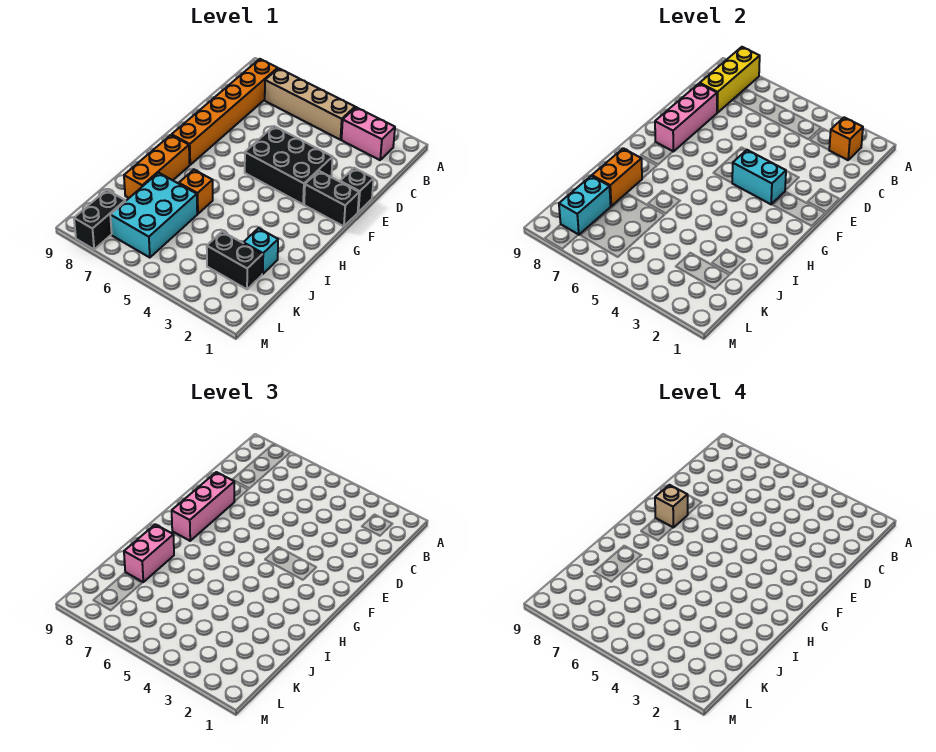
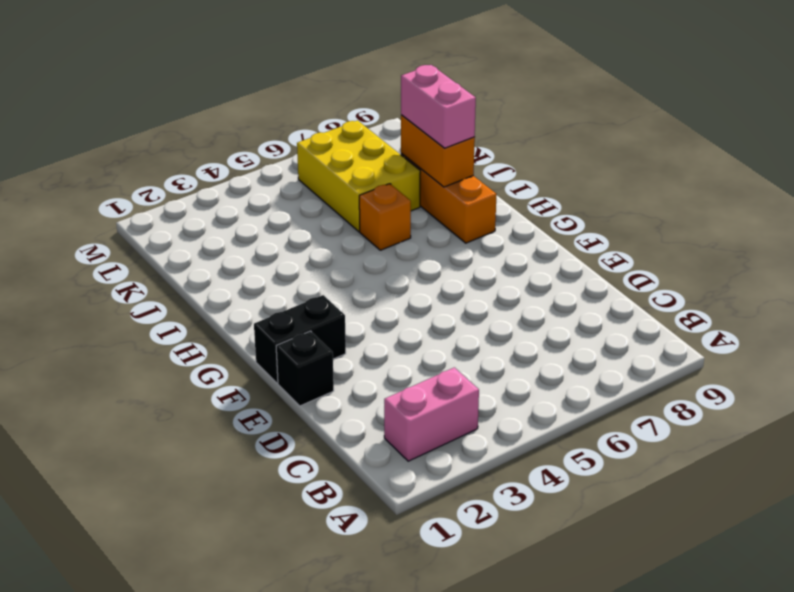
yellow 2x3 brick [297,120,420,232] -> cyan 2x3 brick [110,173,197,258]
none -> tan 1x4 brick [265,68,355,140]
none -> orange 1x6 brick [172,59,278,165]
none -> black 2x3 brick [245,126,333,204]

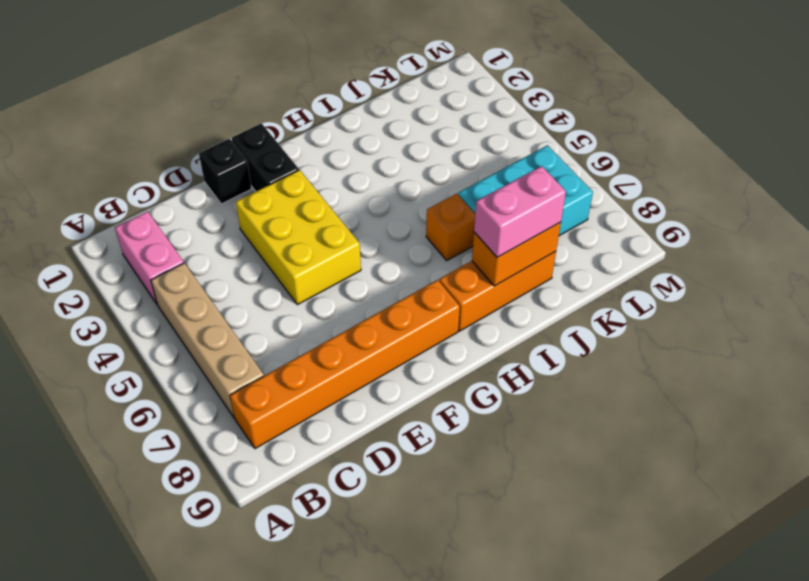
yellow 2x3 brick [236,170,361,305] -> black 2x3 brick [245,126,333,204]
none -> cyan 1x1 brick [243,228,278,274]
none -> black 1x2 brick [207,232,262,289]
none -> black 1x2 brick [74,190,125,249]

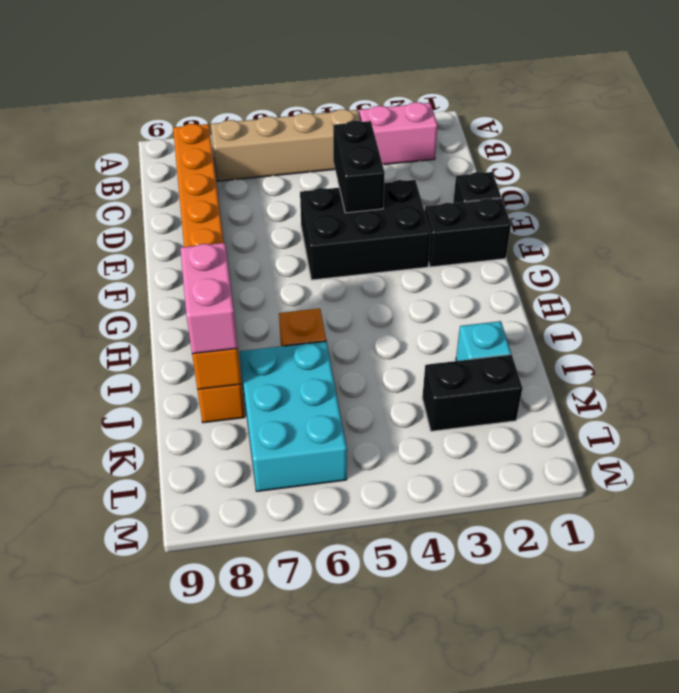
black 1x2 brick [333,121,385,213] -> black 1x2 brick moved to [74,190,125,249]
none -> yellow 1x3 brick [700,47,760,113]
none -> orange 1x1 brick [829,117,863,160]
none -> pink 1x3 brick [655,83,717,151]

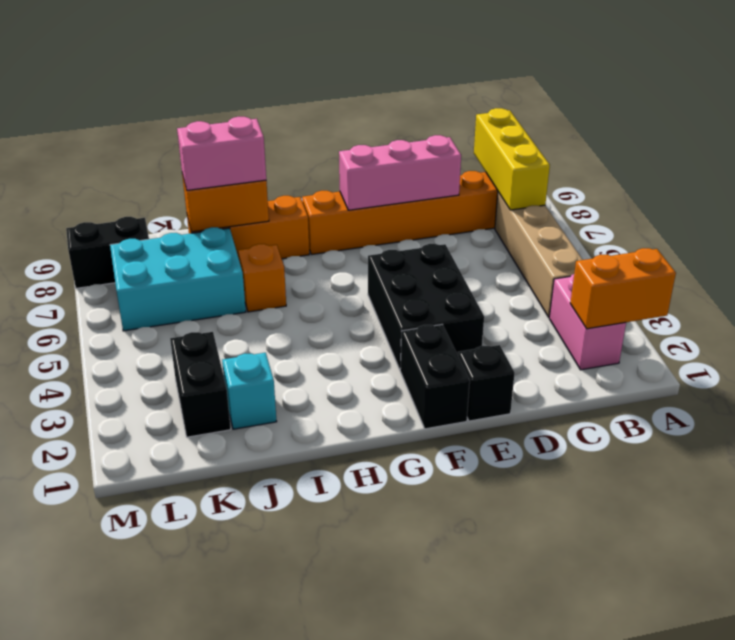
orange 1x2 brick [570,248,676,329] -> orange 1x1 brick [829,117,863,160]
yellow 1x3 brick [474,108,550,210] -> yellow 1x3 brick turned to [700,47,760,113]
none -> cyan 1x2 brick [732,150,786,204]
none -> cyan 1x2 brick [559,176,611,235]
none -> pink 1x3 brick [172,472,234,541]

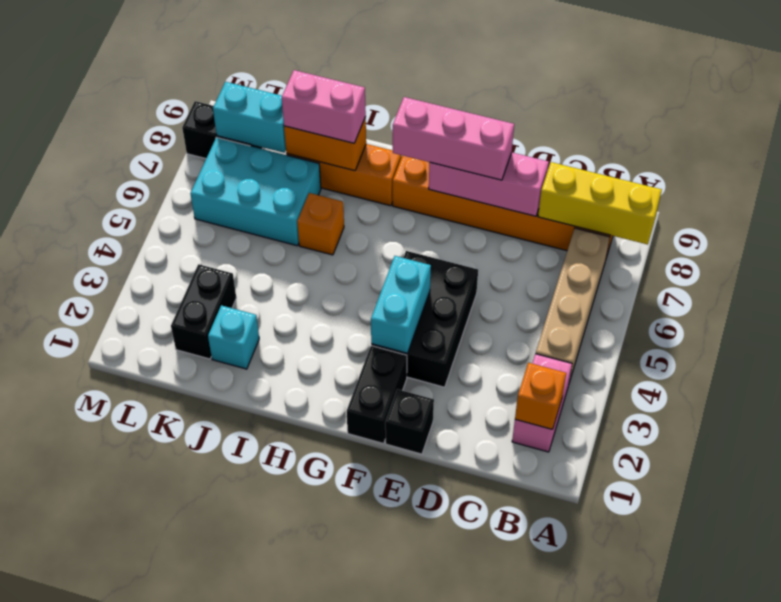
none -> tan 1x1 brick [655,485,688,527]

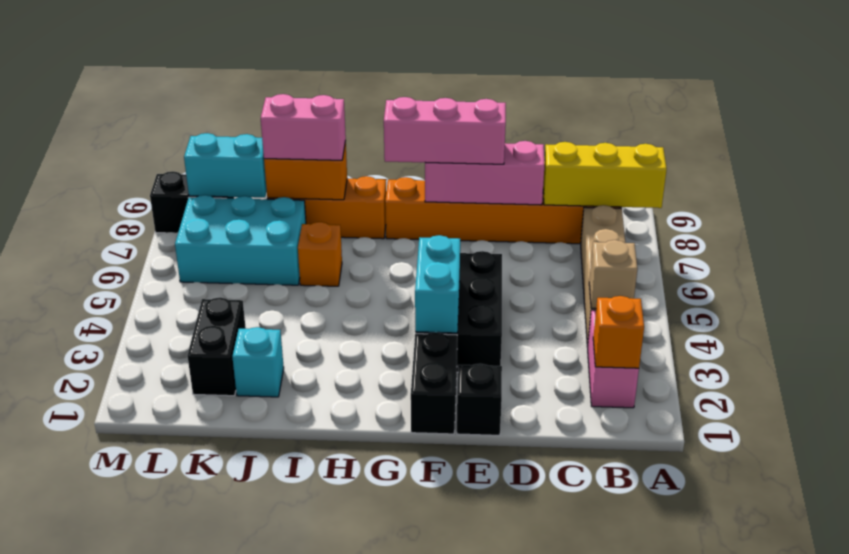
tan 1x1 brick [589,240,637,308] -> tan 1x1 brick moved to [655,485,688,527]

